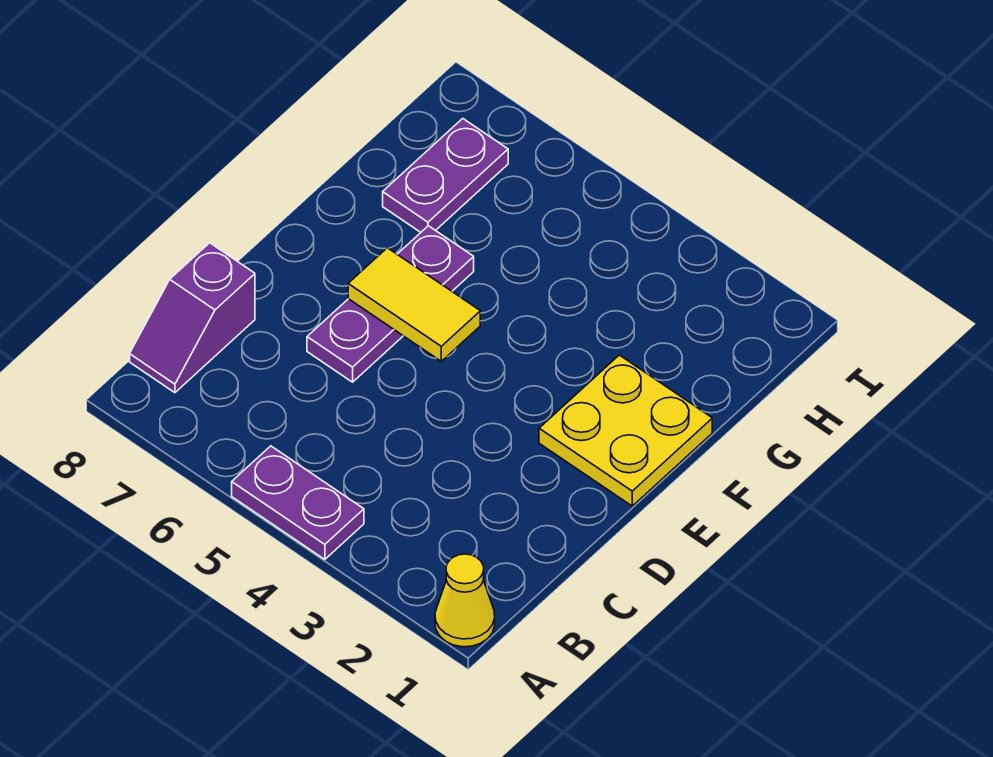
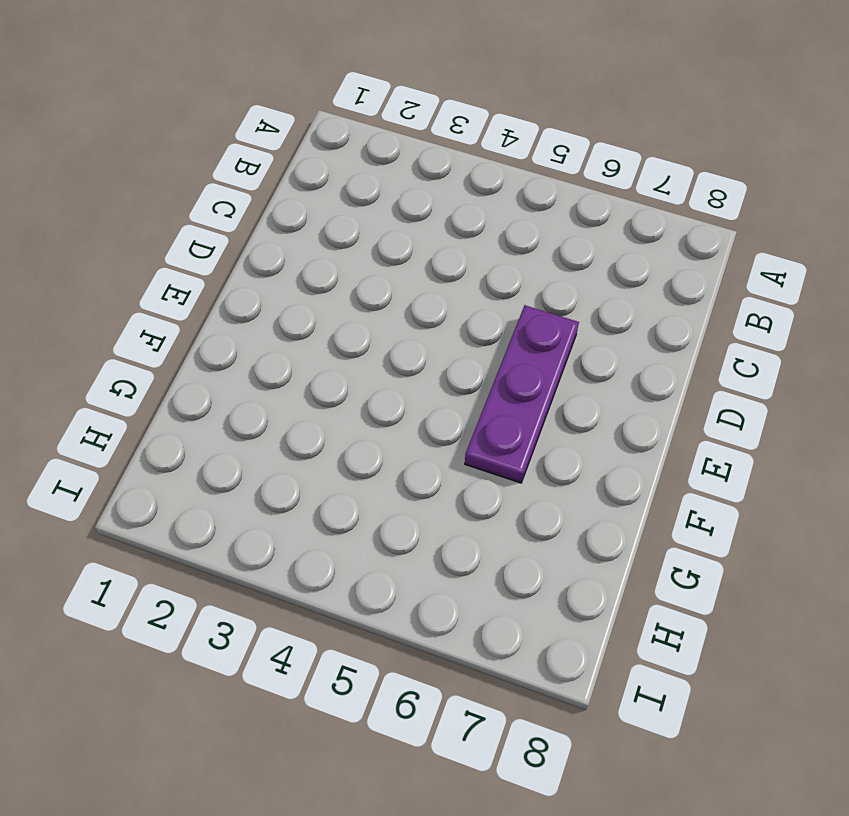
none -> yellow 1x1 cone [435,554,495,647]
none -> purple 1x2 plate [232,446,364,559]

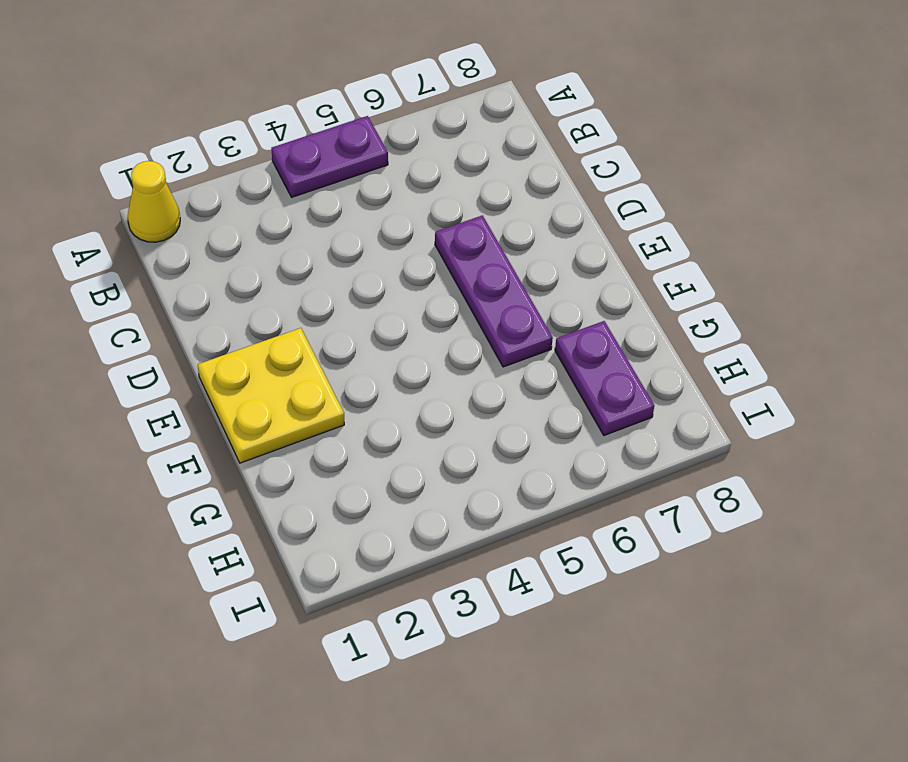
none -> purple 1x2 slope [130,243,255,393]
none -> yellow 1x2 tile [348,248,480,361]

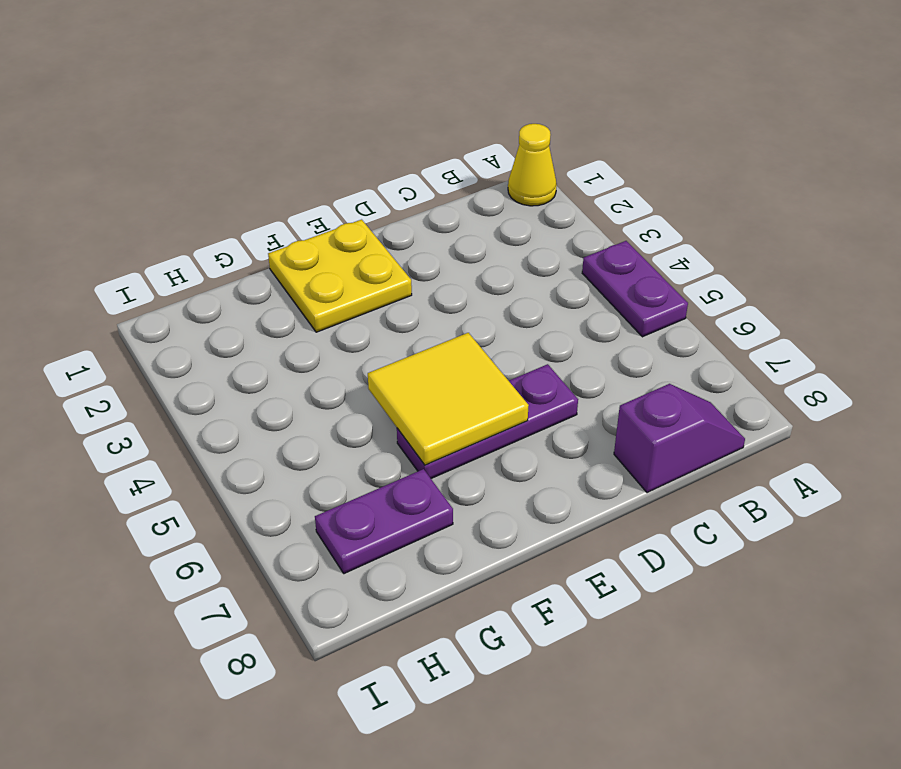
yellow 2x2 tile [368,333,529,465] -> yellow 1x2 tile [348,248,480,361]

